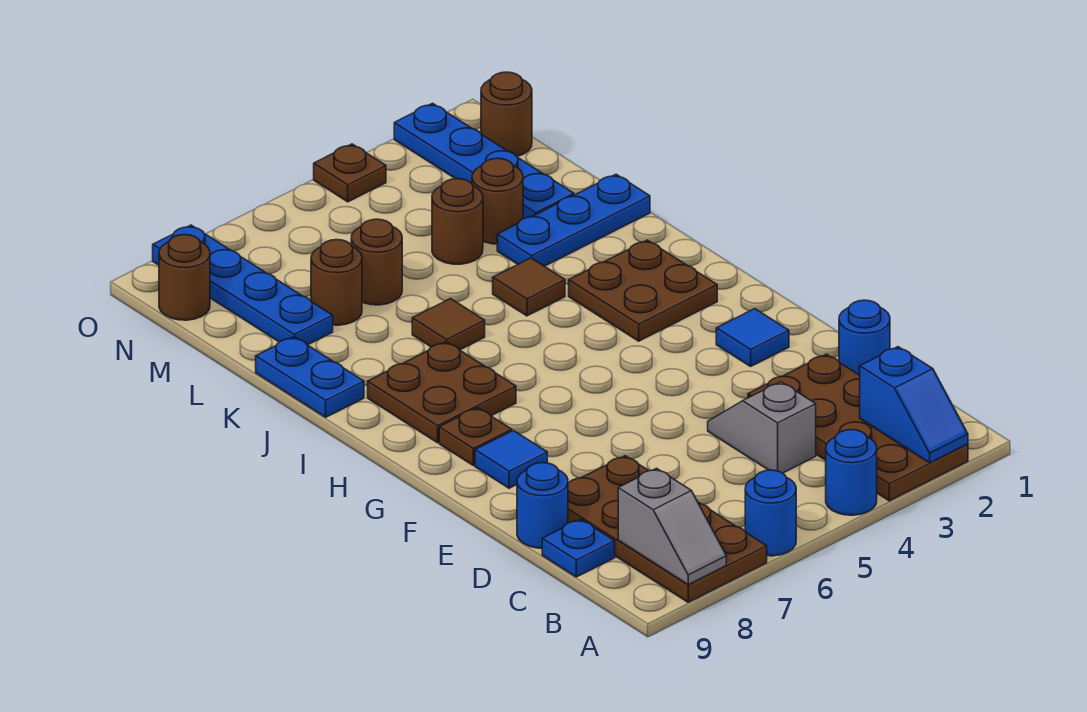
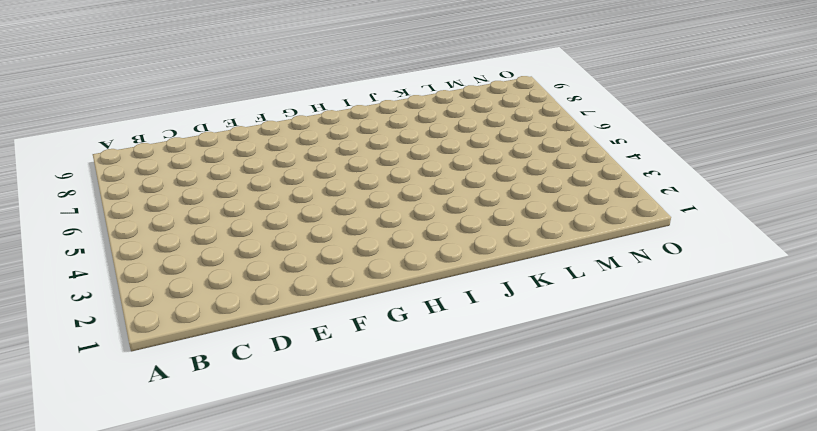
none -> brown 2x4 plate [748,354,968,501]
none -> blue 1x1 round brick [826,430,877,515]
none -> blue 1x1 round brick [745,470,796,556]

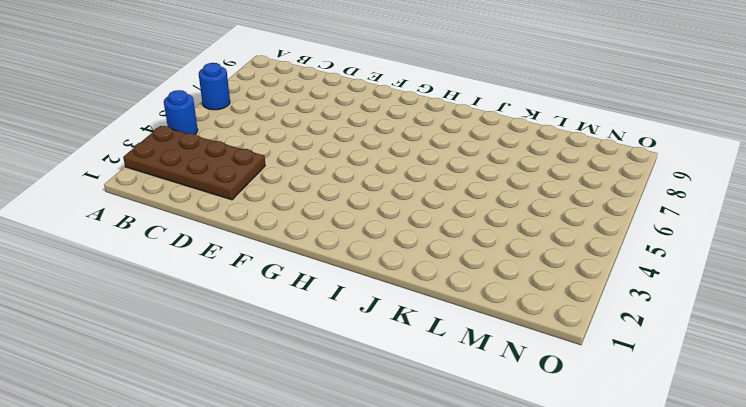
none -> brown 2x4 plate [568,456,767,602]
none -> grey 1x2 slope [708,382,816,473]
none -> blue 1x1 plate [542,519,615,577]

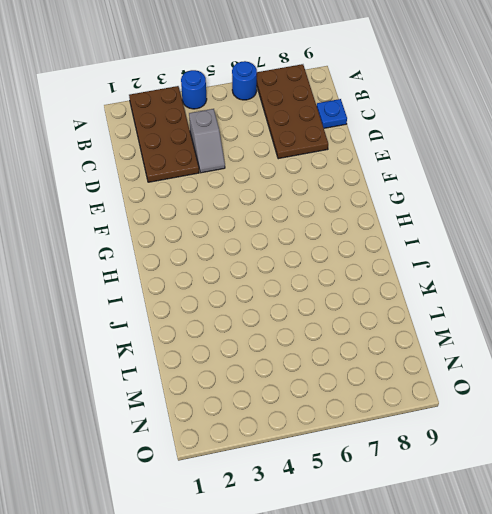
none -> blue 1x1 round brick [839,300,890,375]
none -> blue 1x1 round brick [517,463,568,548]
none -> blue 1x1 tile [716,309,789,366]

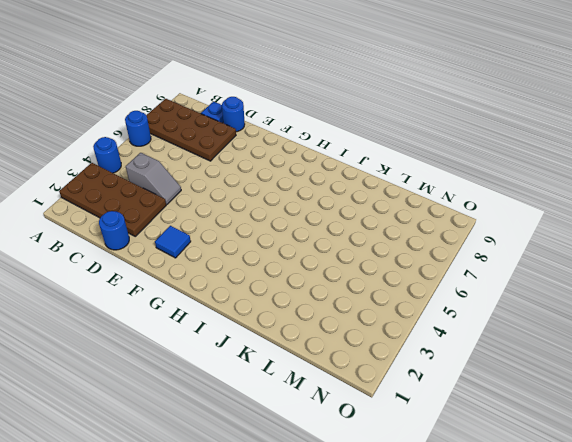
none -> blue 1x1 tile [475,430,547,488]
none -> brown 1x1 plate [439,408,512,465]
none -> brown 2x2 plate [569,240,717,341]

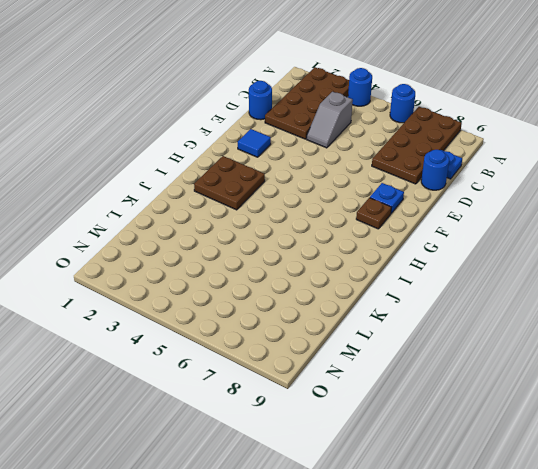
blue 1x1 plate [370,183,404,213] -> blue 1x1 tile [475,430,547,488]
none -> brown 2x2 plate [368,342,516,443]
none -> brown 1x1 tile [493,258,565,316]
none -> brown 1x1 tile [412,299,485,350]

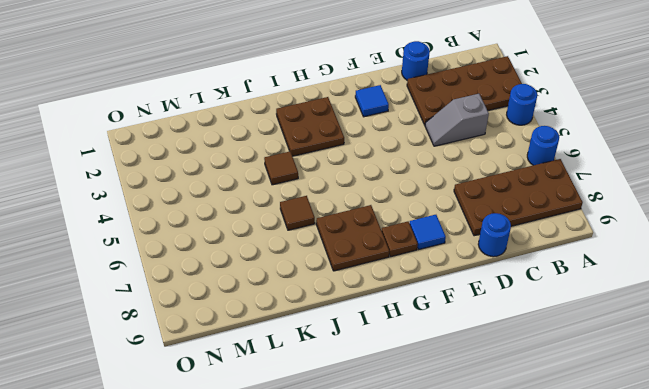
none -> blue 1x1 plate [542,519,615,577]
none -> blue 1x2 plate [256,337,364,417]
none -> blue 1x3 plate [497,174,650,266]

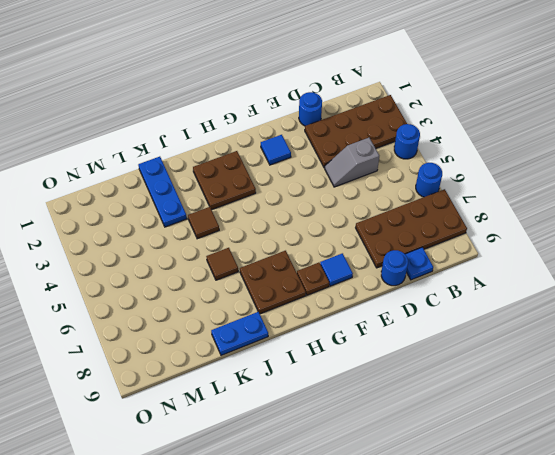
none -> blue 1x4 plate [394,103,574,219]
none -> brown 1x1 round brick [472,158,523,244]
none -> brown 1x1 round brick [432,179,483,264]

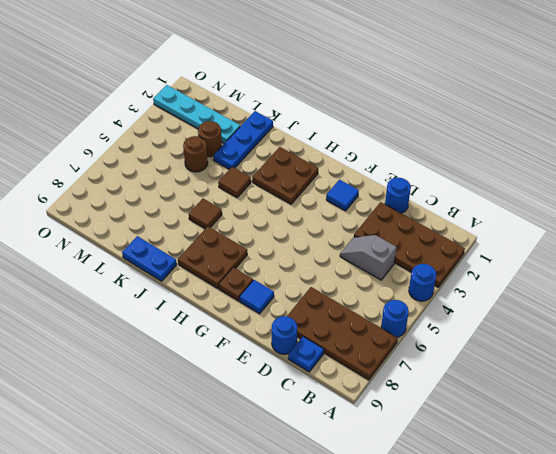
cyan 1x4 plate [153,85,240,143] -> blue 1x4 plate [394,103,574,219]
none -> brown 1x1 round brick [351,219,402,305]
none -> brown 1x1 round brick [311,240,362,325]
none -> blue 1x4 plate [153,225,333,345]

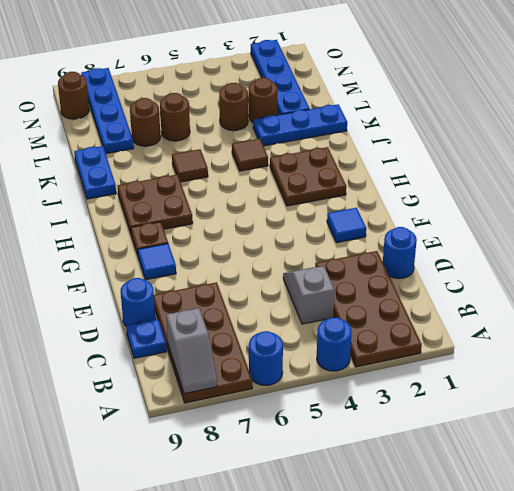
none -> brown 1x1 round brick [481,72,532,156]
none -> brown 1x1 plate [314,144,386,202]
none -> blue 1x2 slope [860,347,968,463]

